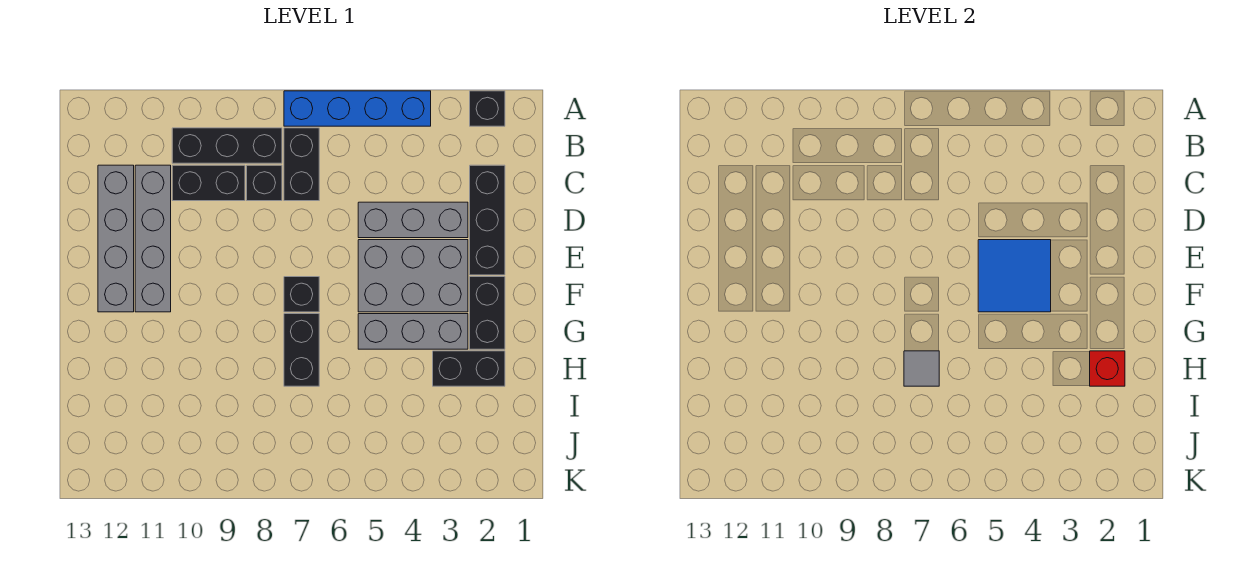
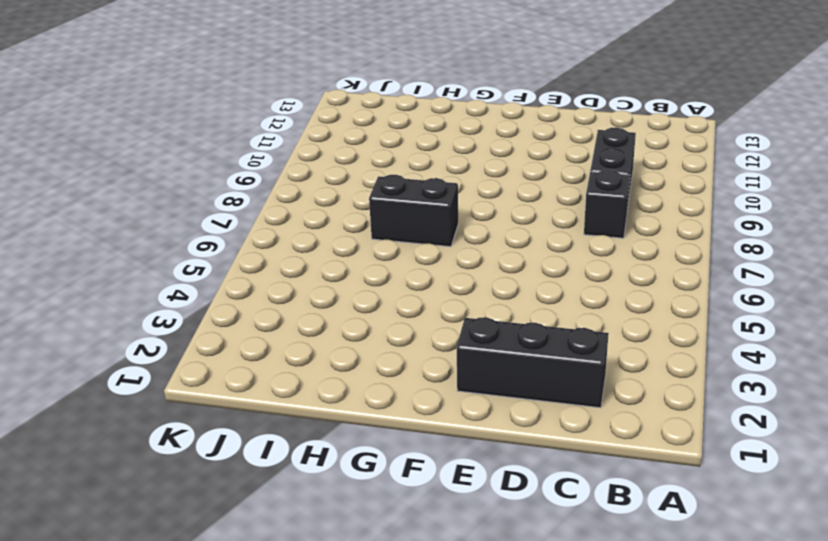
none -> black 1x1 brick [470,91,505,126]
none -> blue 1x4 brick [284,91,431,126]
none -> black 1x2 brick [284,128,319,201]

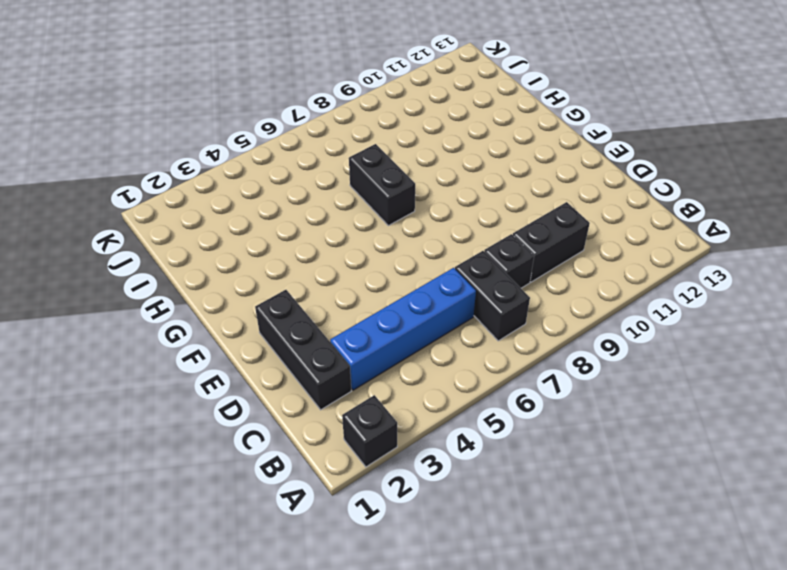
blue 1x4 brick [330,268,476,390] -> blue 1x4 brick moved to [284,91,431,126]
none -> black 1x3 brick [172,128,282,163]
none -> grey 1x4 brick [135,165,171,312]
none -> grey 1x4 brick [98,165,134,312]

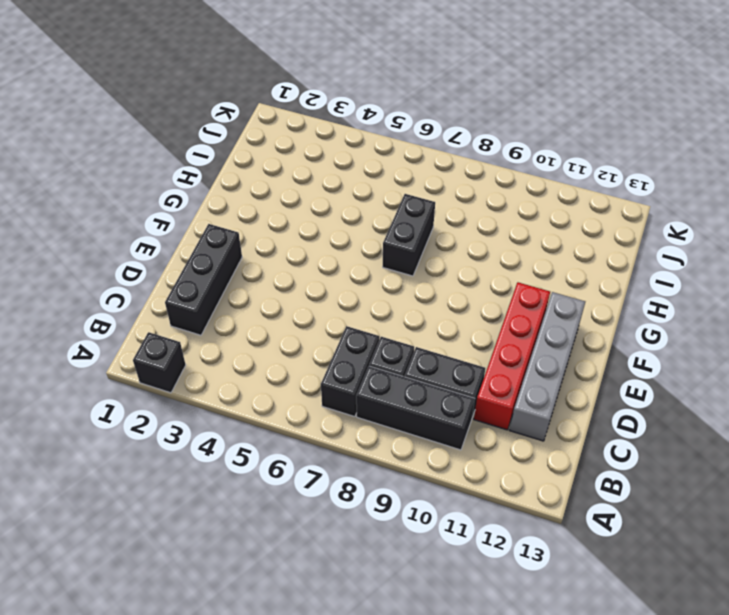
red 1x4 brick [474,282,550,430] -> grey 1x4 brick [135,165,171,312]
none -> blue 1x4 brick [284,91,431,126]
none -> grey 1x3 brick [358,202,468,238]
none -> grey 2x3 brick [358,240,468,312]

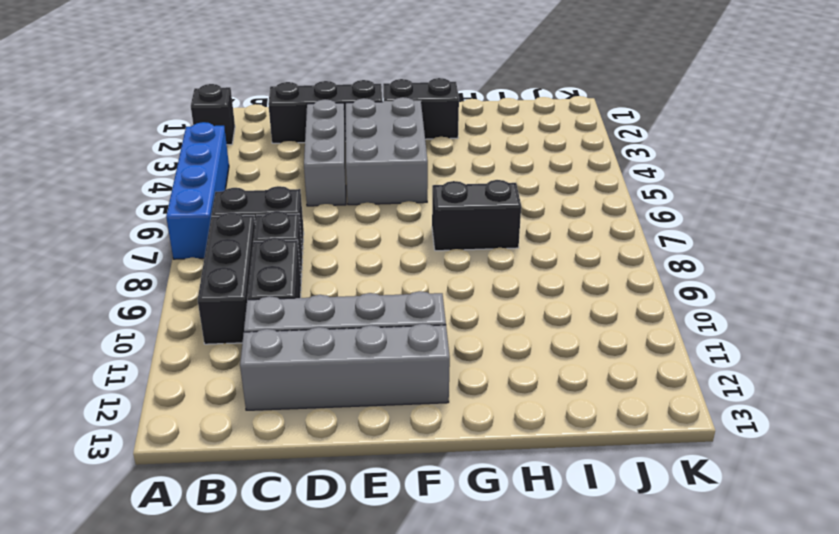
none -> black 1x1 brick [284,277,319,312]
none -> grey 1x3 brick [358,314,468,349]
none -> black 1x2 brick [433,351,505,386]

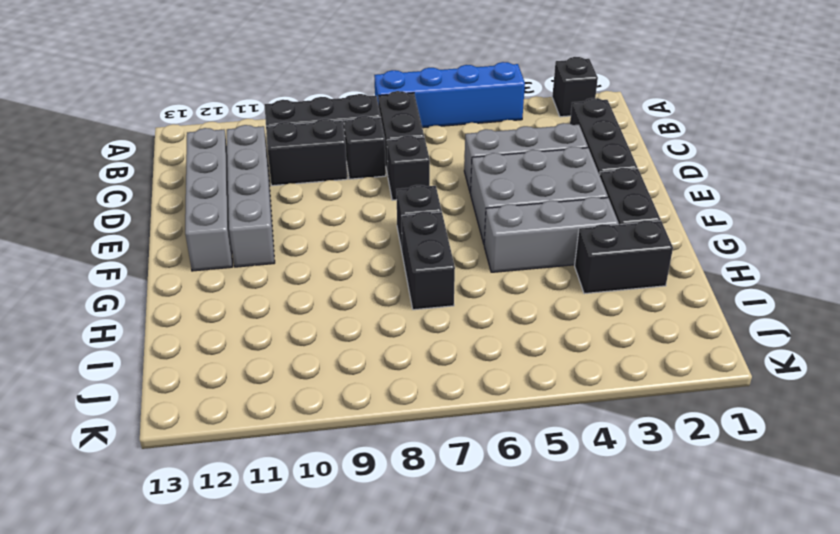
black 1x1 brick [387,136,430,200] -> none
none -> blue 2x2 tile [978,240,1051,312]
none -> red 1x1 brick [1090,351,1125,386]
none -> grey 1x1 tile [904,351,939,386]

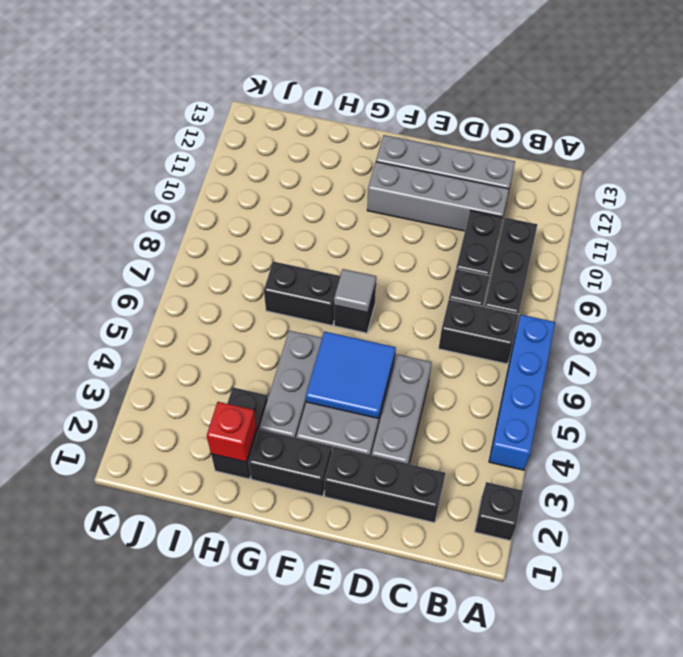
grey 1x1 tile [334,269,376,313] -> grey 1x1 tile moved to [904,351,939,386]

